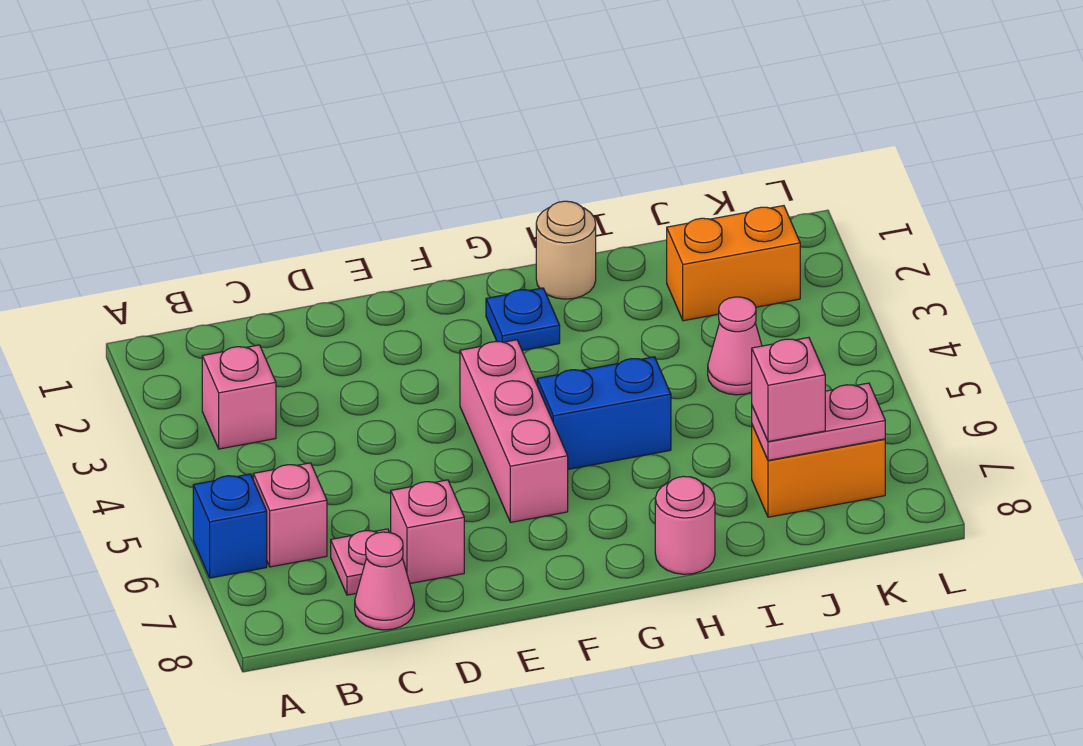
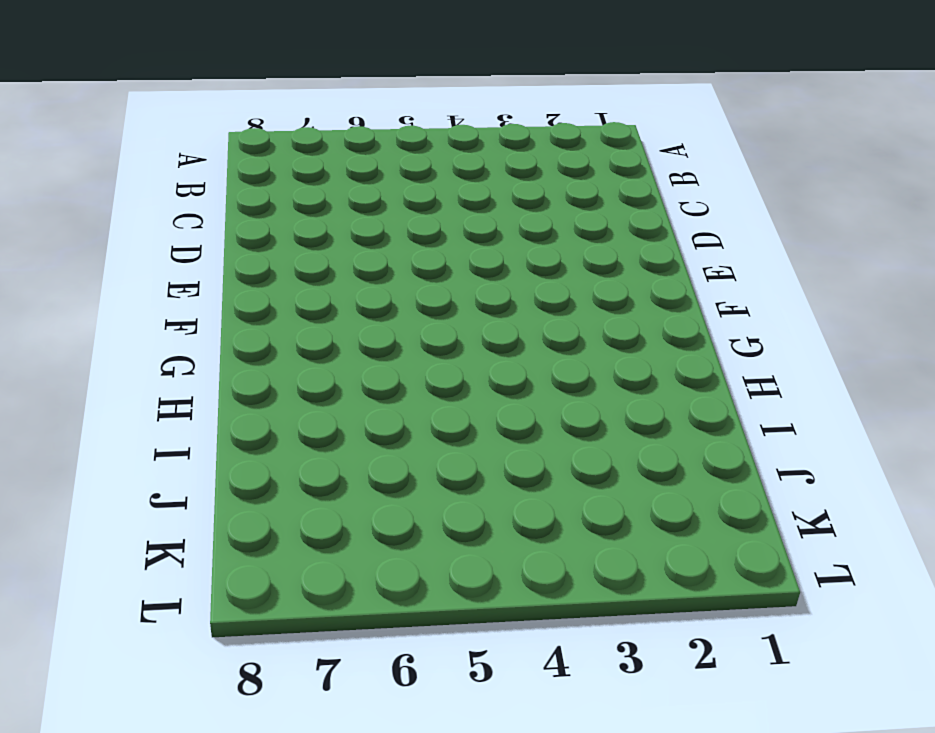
none -> blue 1x1 brick [193,474,267,578]
none -> pink 1x1 brick [202,345,276,449]
none -> pink 1x1 brick [253,463,327,567]

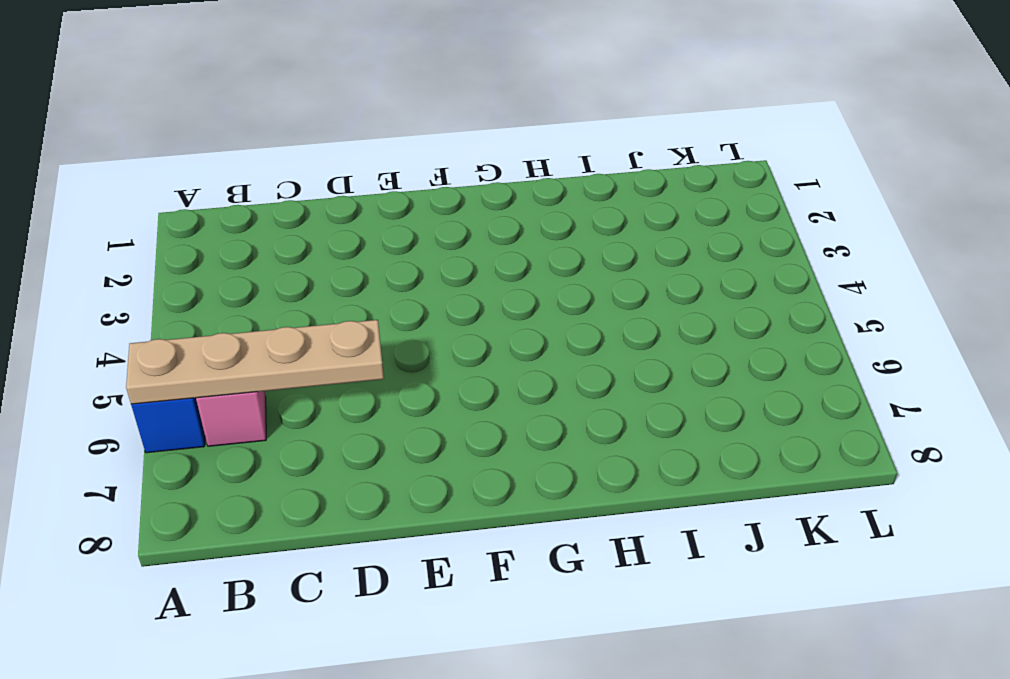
tan 1x4 plate [126,320,384,404] -> none
none -> pink 1x1 brick [202,345,276,449]
none -> pink 1x1 plate [331,529,389,595]
none -> pink 1x1 cone [355,532,414,630]

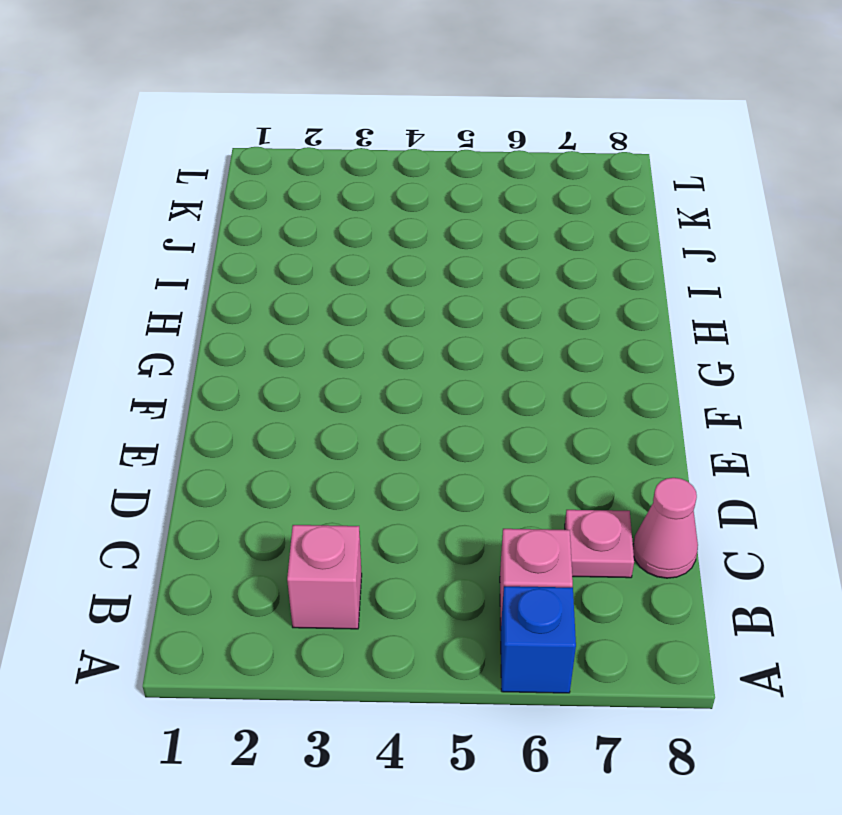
none -> pink 1x1 brick [391,480,464,583]
none -> pink 1x3 brick [460,340,568,522]
none -> blue 1x1 plate [486,288,560,350]

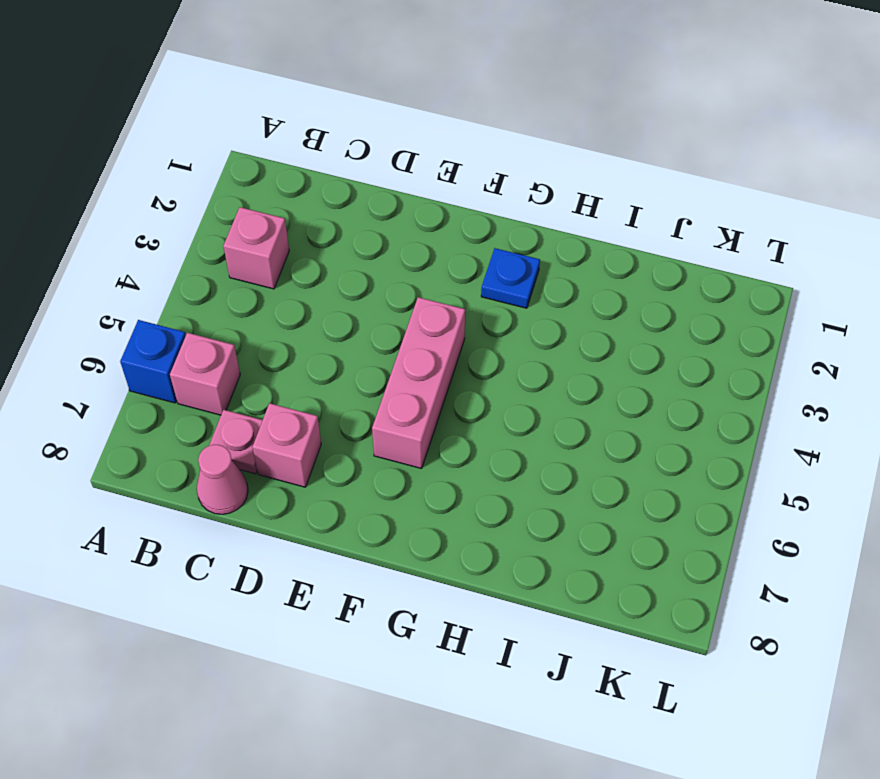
none -> blue 1x2 brick [537,357,671,469]
none -> tan 1x1 round brick [536,201,596,299]
none -> pink 1x1 round brick [655,476,715,574]

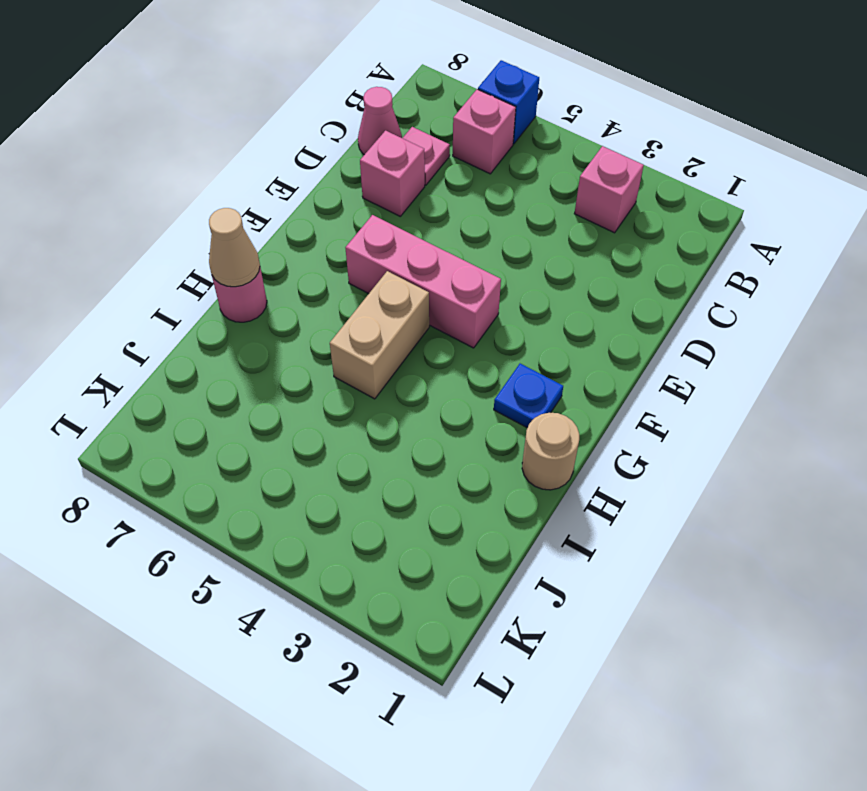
tan 1x2 brick [330,271,429,399] -> blue 1x2 brick [537,357,671,469]
tan 1x1 cone [209,208,260,287] -> none
none -> orange 1x2 brick [667,206,800,321]
none -> pink 1x1 cone [708,297,762,395]
none -> orange 1x2 brick [752,425,885,517]

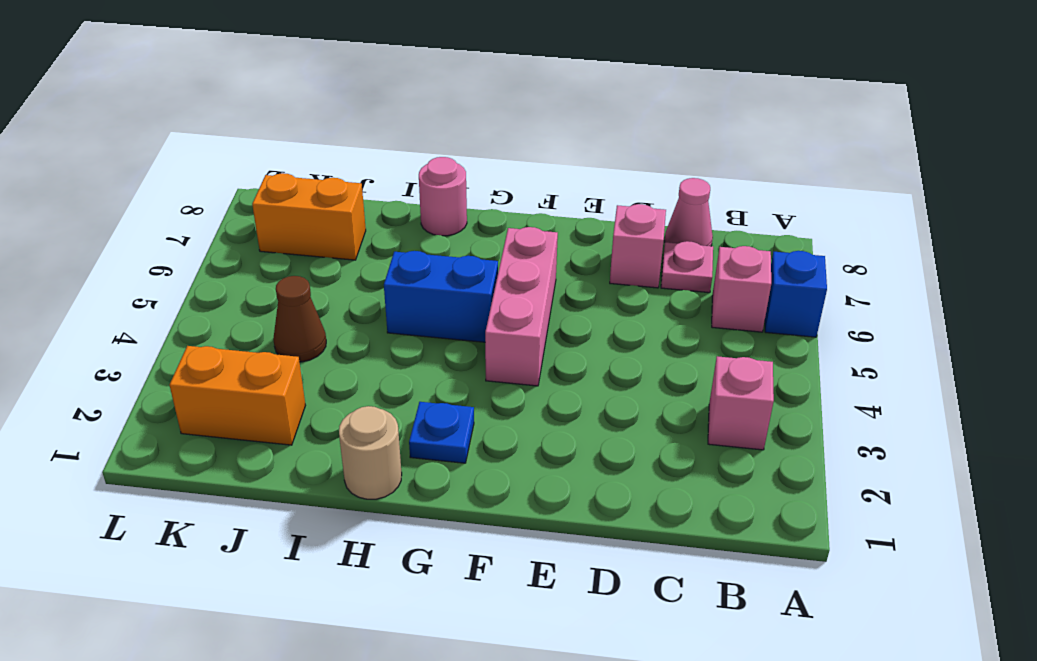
brown 1x1 cone [273,276,326,362] -> pink 1x1 cone [708,297,762,395]
none -> pink 1x2 plate [752,383,885,460]
none -> pink 1x1 brick [752,337,825,442]

